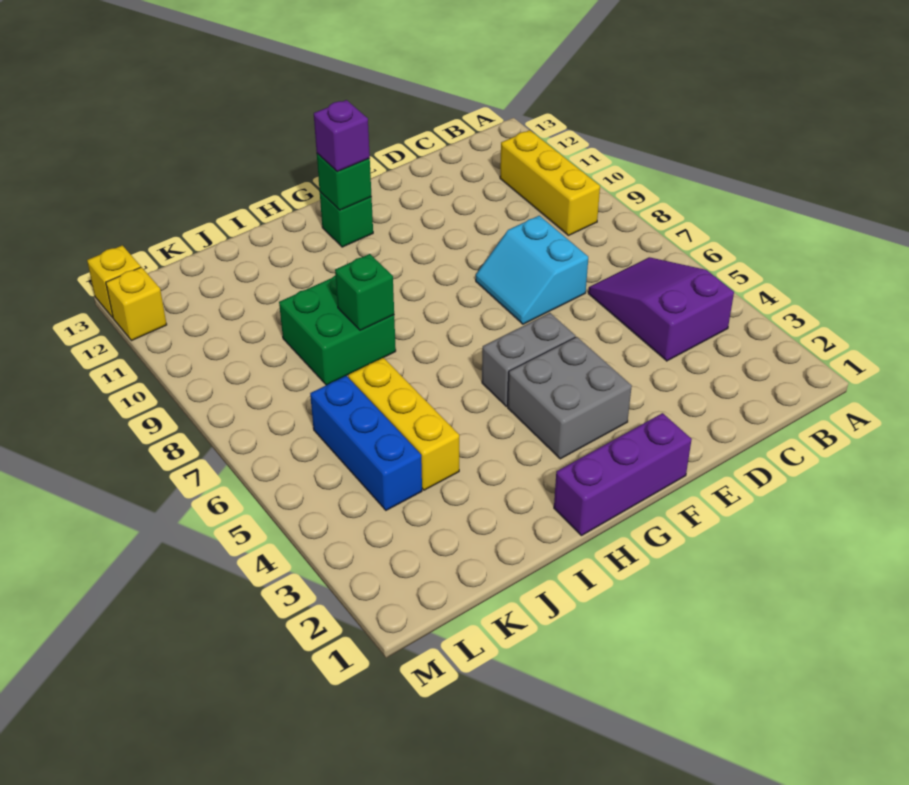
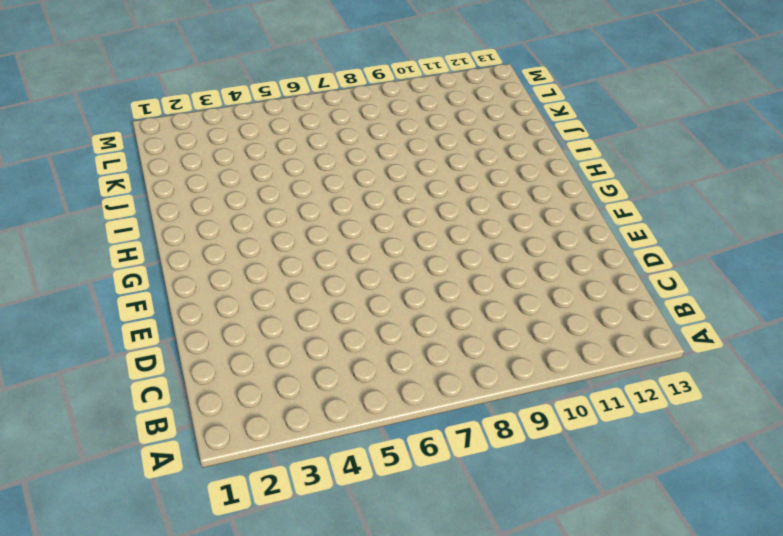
none -> purple 2x3 slope [588,257,734,361]
none -> yellow 1x3 brick [500,130,600,235]
none -> cyan 2x2 slope [476,216,588,324]

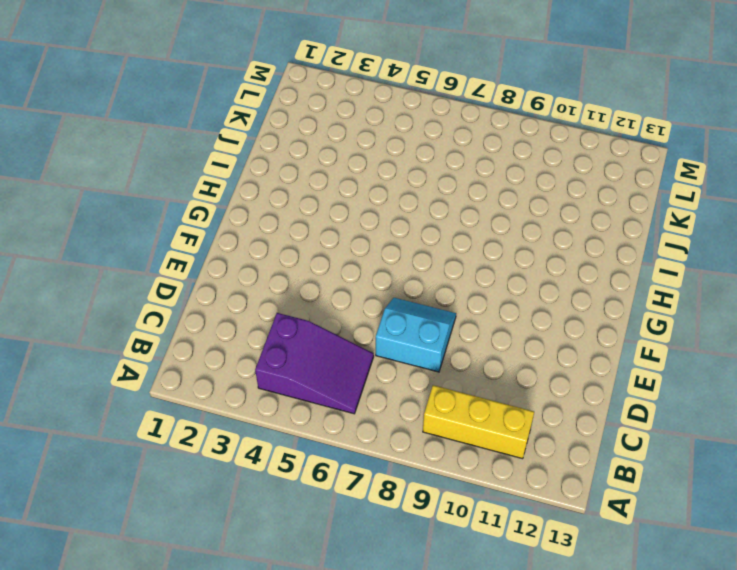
none -> purple 1x3 brick [554,413,692,536]
none -> grey 2x2 brick [508,337,632,459]
none -> grey 1x2 brick [482,313,575,407]

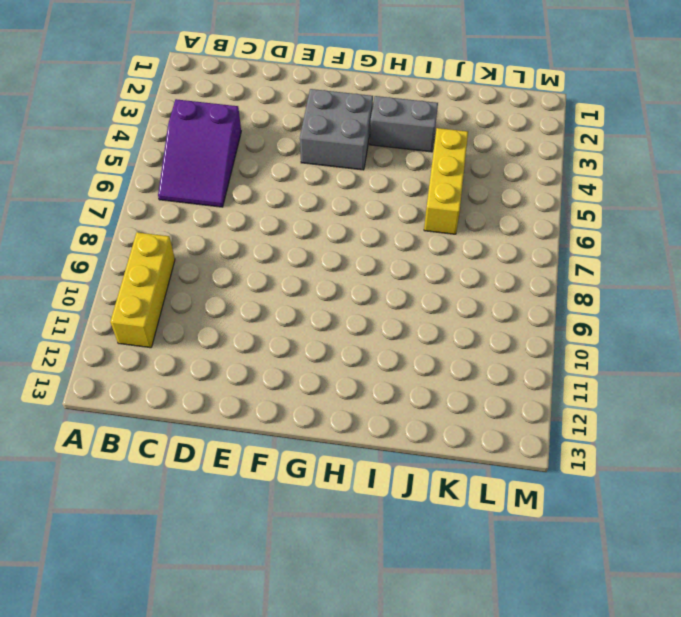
grey 1x2 brick [370,96,438,152] -> grey 1x2 brick moved to [482,313,575,407]
none -> cyan 2x2 slope [476,216,588,324]
none -> purple 1x3 brick [554,413,692,536]
none -> green 1x1 brick [320,192,373,247]

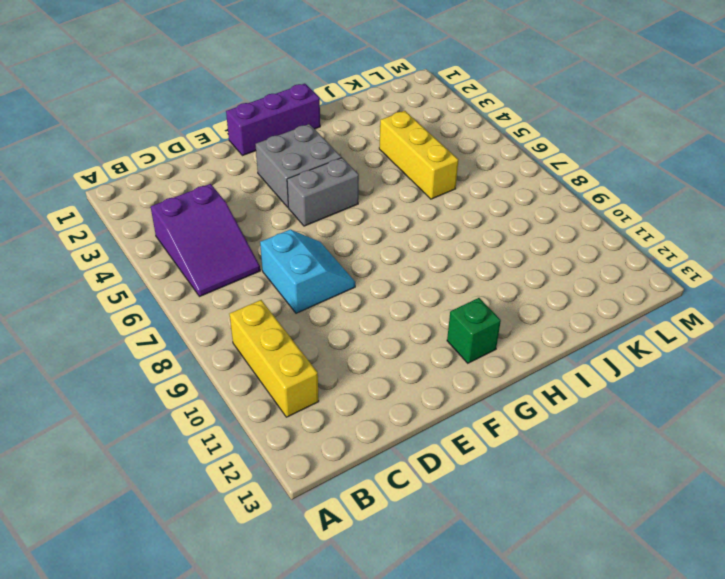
none -> green 2x2 brick [279,276,396,385]
none -> blue 1x3 brick [310,376,422,510]
none -> yellow 1x1 brick [106,267,167,341]

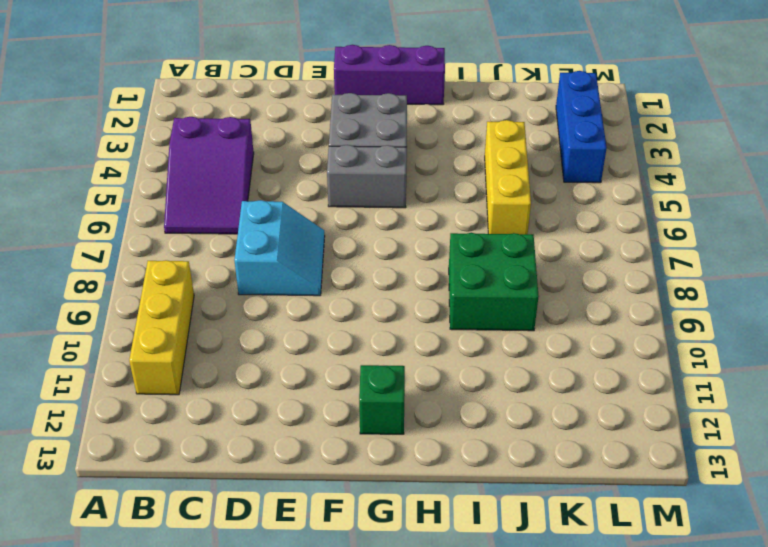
blue 1x3 brick [556,71,607,183] -> blue 1x3 brick moved to [310,376,422,510]
none -> yellow 1x1 brick [106,267,167,341]
none -> yellow 1x1 brick [87,245,141,318]
none -> green 1x1 brick [317,154,372,210]

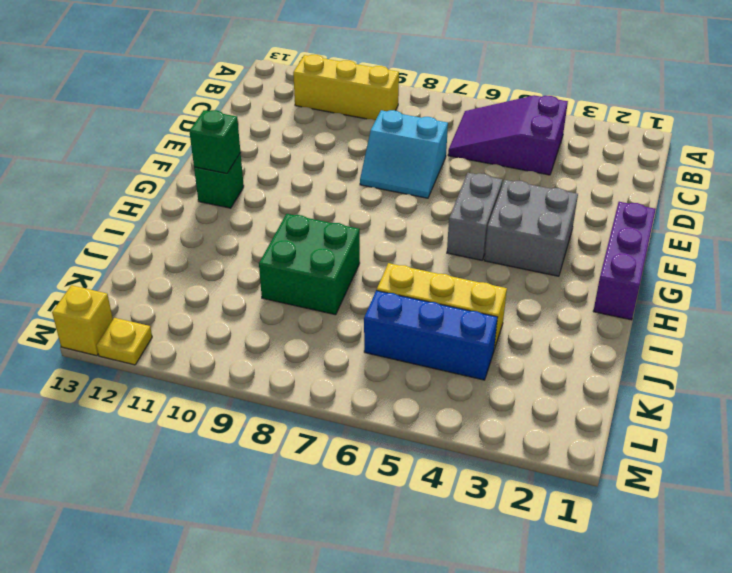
yellow 1x1 plate [96,318,152,365] -> yellow 1x1 brick [106,267,167,341]
none -> green 1x1 brick [335,254,394,330]
none -> purple 1x1 brick [314,100,370,172]

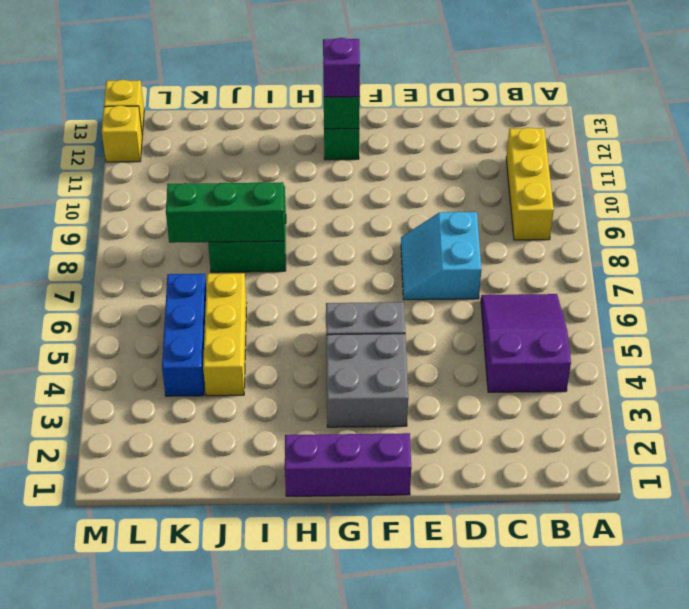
green 1x3 brick [166,182,285,243] -> green 1x1 brick [335,254,394,330]

